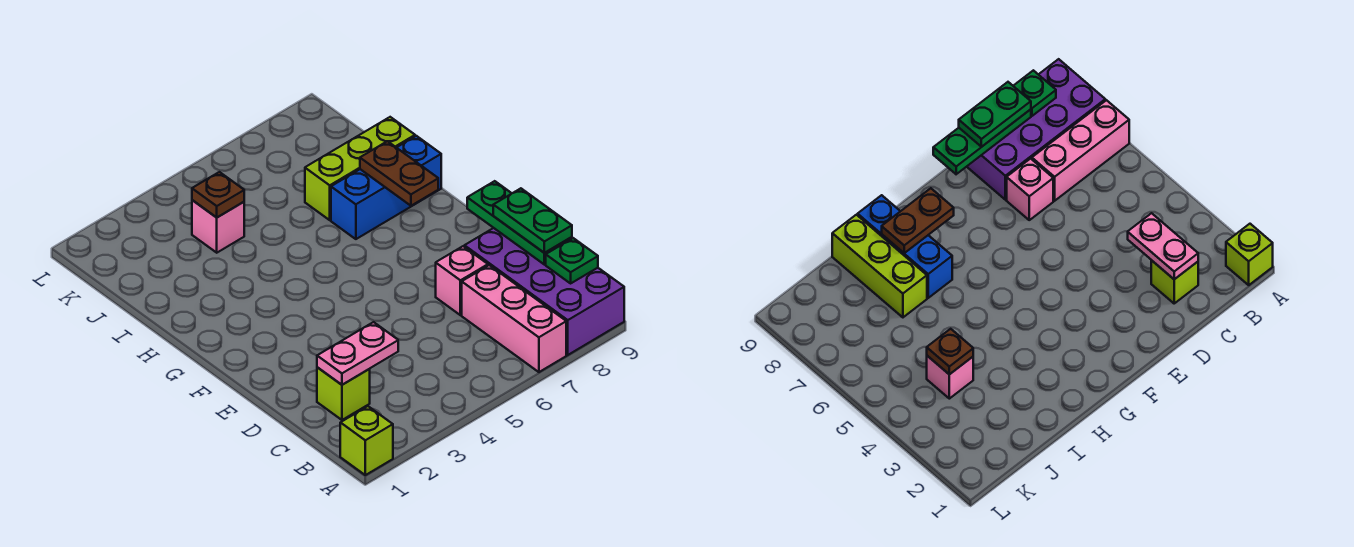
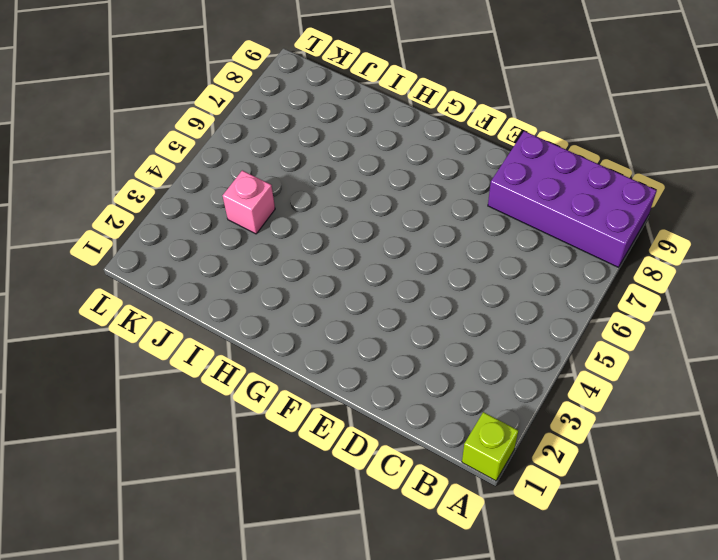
none -> pink 1x3 brick [462,265,566,372]
none -> lime 1x1 brick [317,367,370,420]
none -> pink 1x1 brick [436,246,488,315]

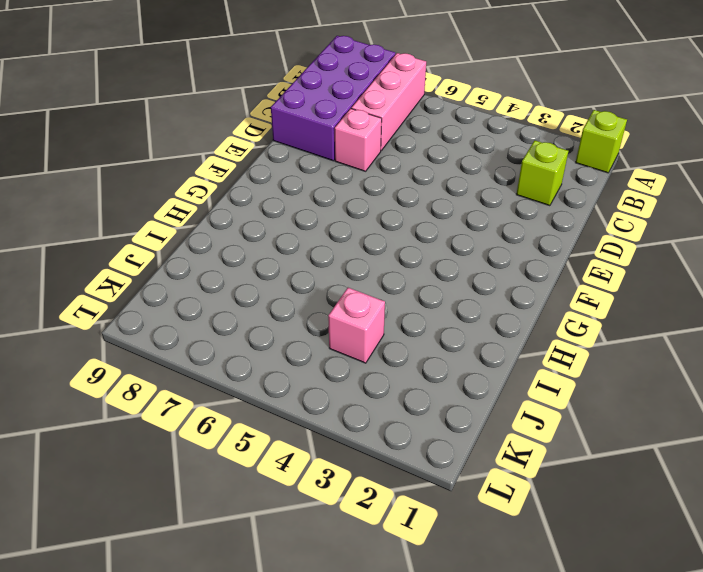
none -> blue 1x3 brick [331,136,441,239]
none -> lime 1x3 brick [305,117,415,220]
none -> green 1x1 plate [546,238,598,283]

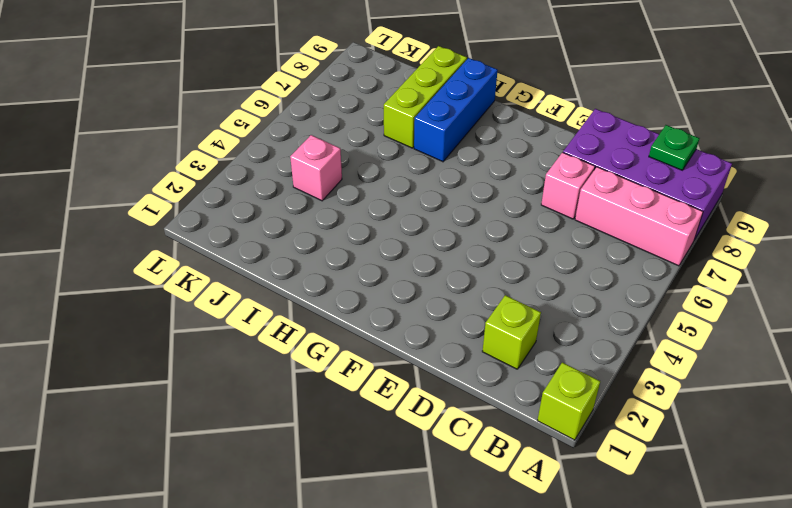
none -> pink 1x2 plate [317,322,398,385]
none -> green 1x3 plate [467,181,572,265]
none -> brown 1x2 plate [360,141,438,206]

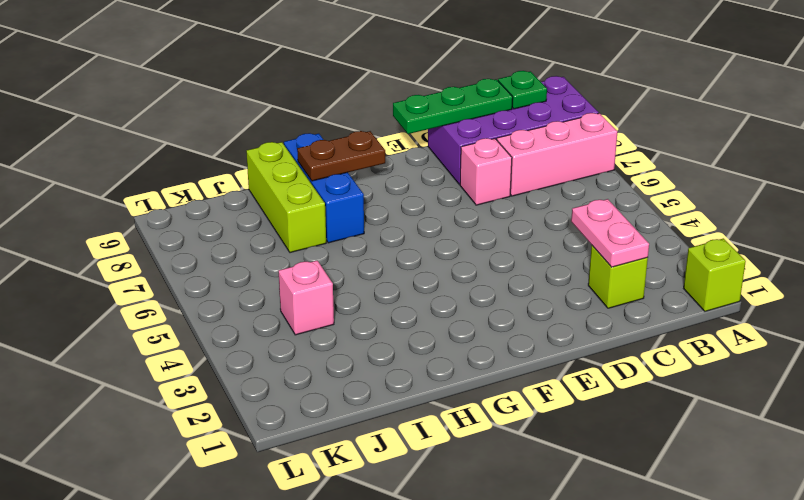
none -> brown 1x1 plate [192,172,244,217]
none -> green 1x2 plate [493,188,572,253]

